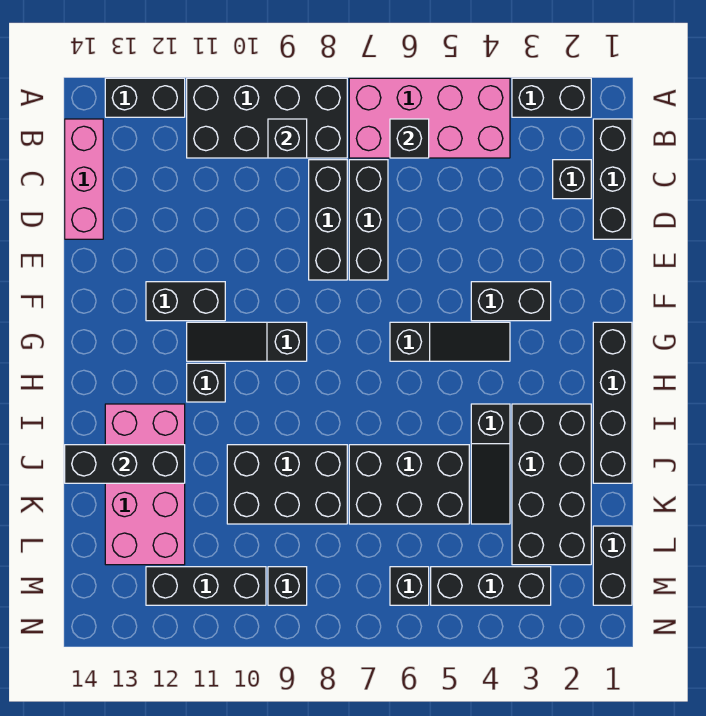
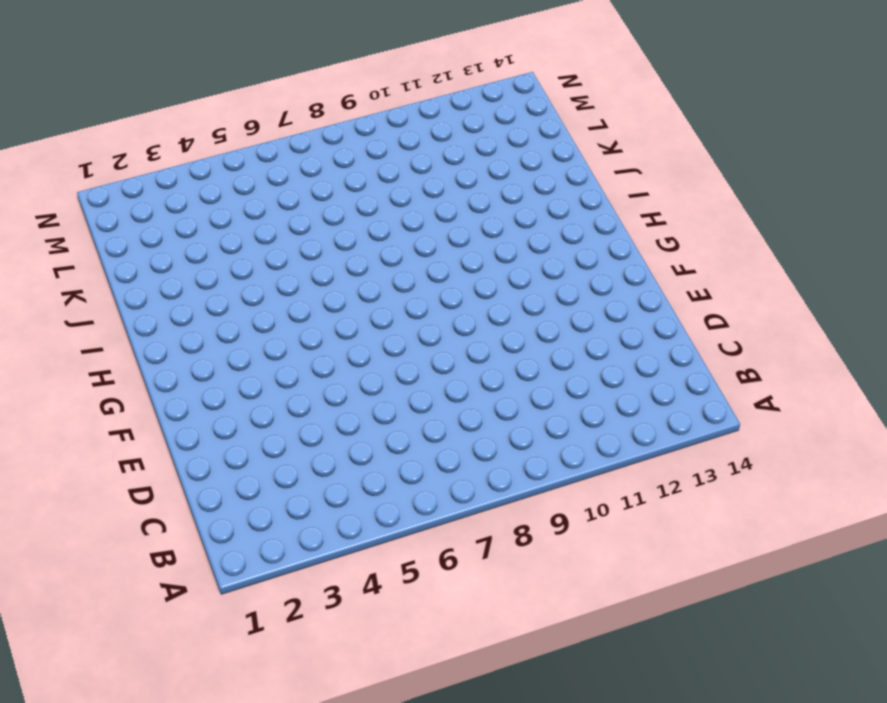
none -> black 1x2 brick [512,78,591,117]
none -> pink 2x4 brick [349,78,510,158]
none -> black 2x4 brick [187,78,347,158]

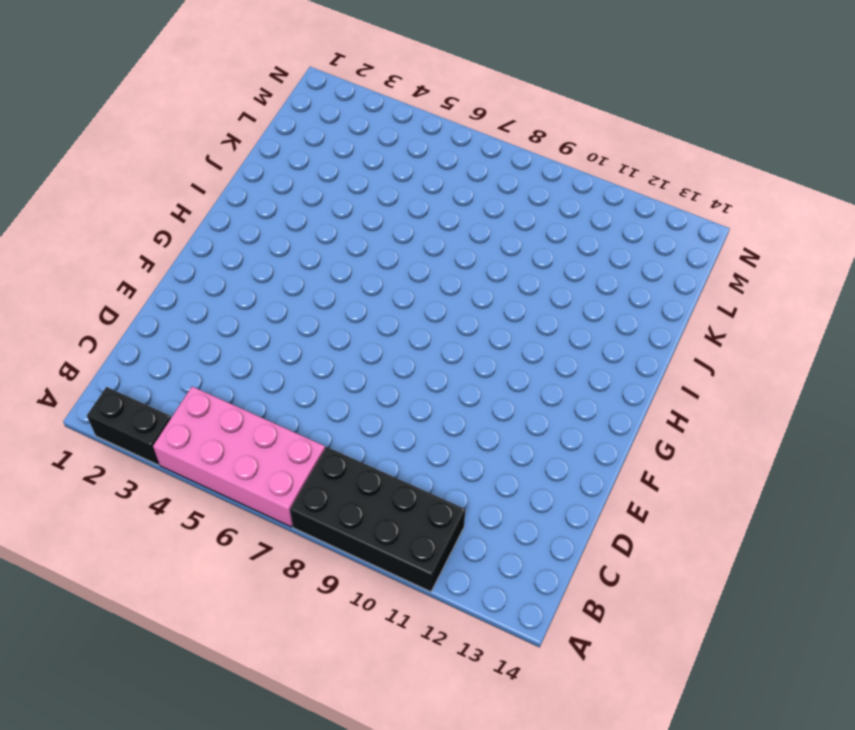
none -> black 1x2 brick [105,78,185,117]
none -> black 1x3 brick [593,119,632,239]
none -> pink 1x3 brick [65,119,103,239]

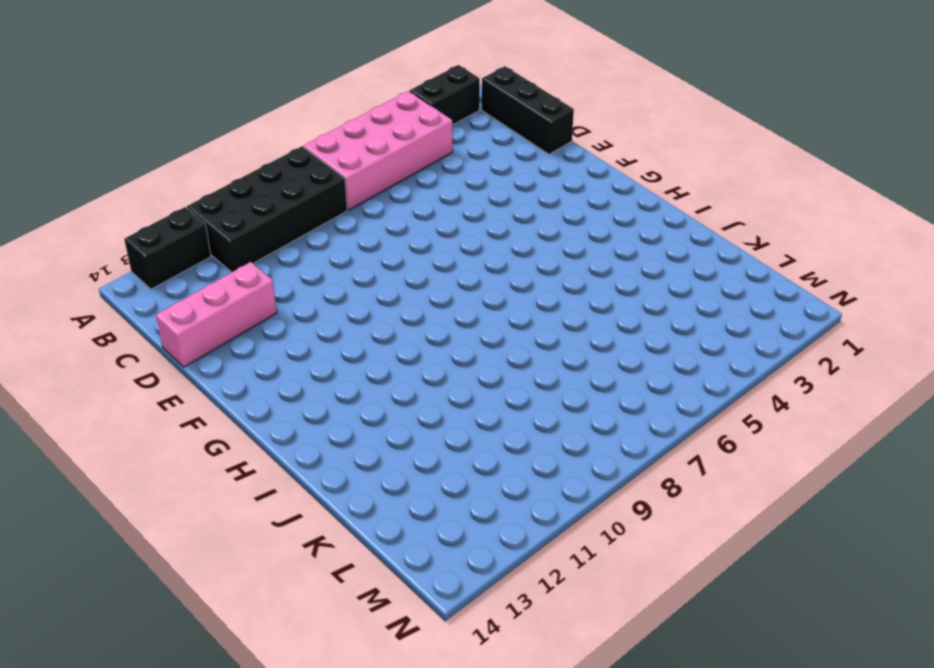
pink 1x3 brick [156,262,277,367] -> pink 1x3 brick turned to [65,119,103,239]
none -> black 1x1 brick [553,160,591,199]
none -> black 1x3 brick [349,160,388,280]
none -> black 1x3 brick [309,160,347,280]

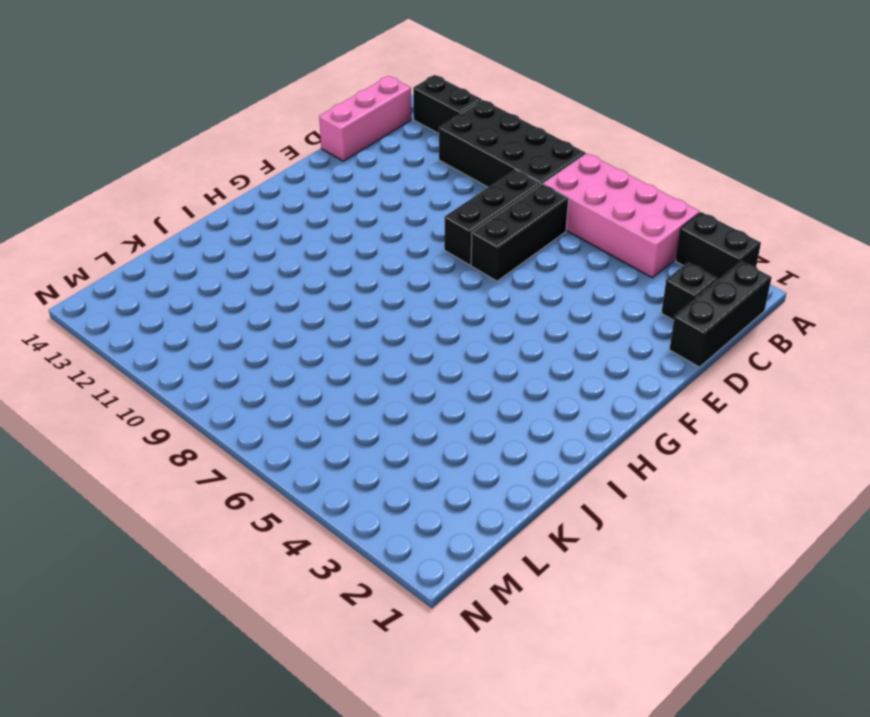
none -> black 1x2 brick [471,282,551,321]
none -> black 1x2 brick [146,282,225,321]
none -> black 1x4 brick [593,322,632,483]

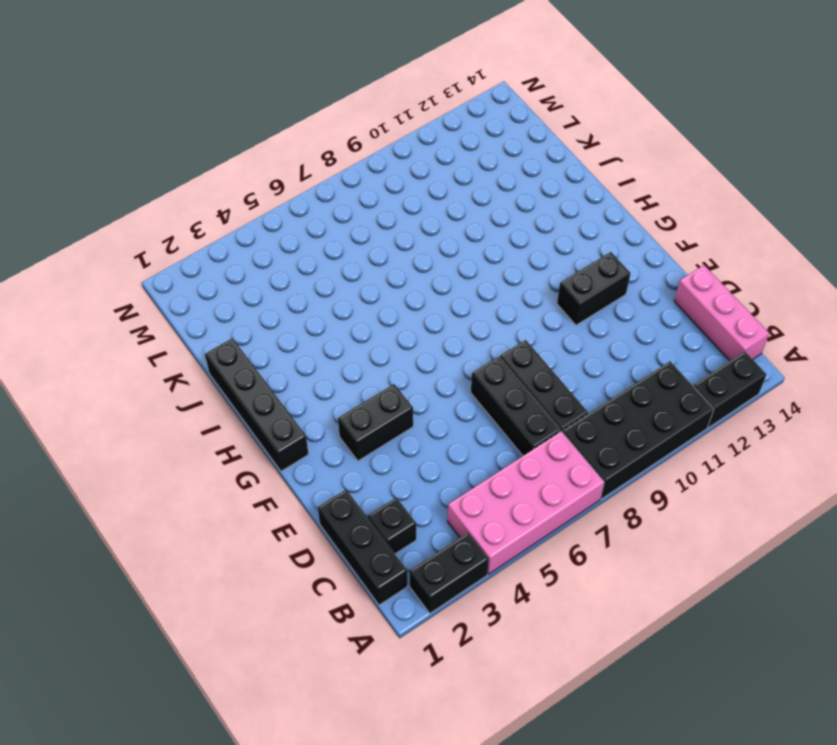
none -> black 1x3 slope [390,322,510,361]
none -> black 1x3 slope [187,322,307,361]
none -> black 1x1 brick [187,363,225,402]

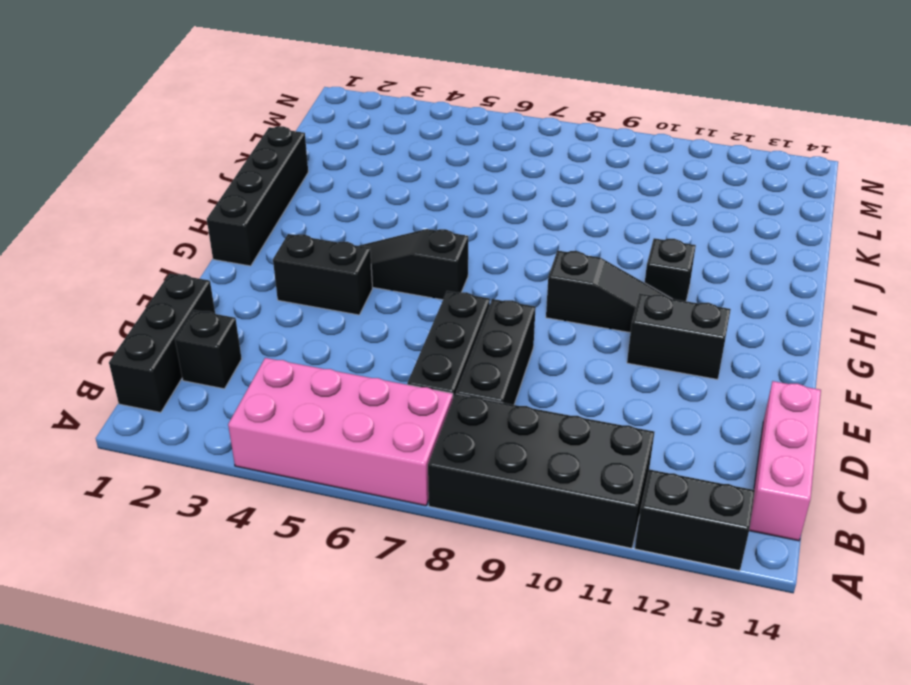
none -> black 1x2 brick [512,78,591,117]
none -> black 2x4 brick [512,404,591,565]
none -> black 1x3 slope [471,404,510,524]

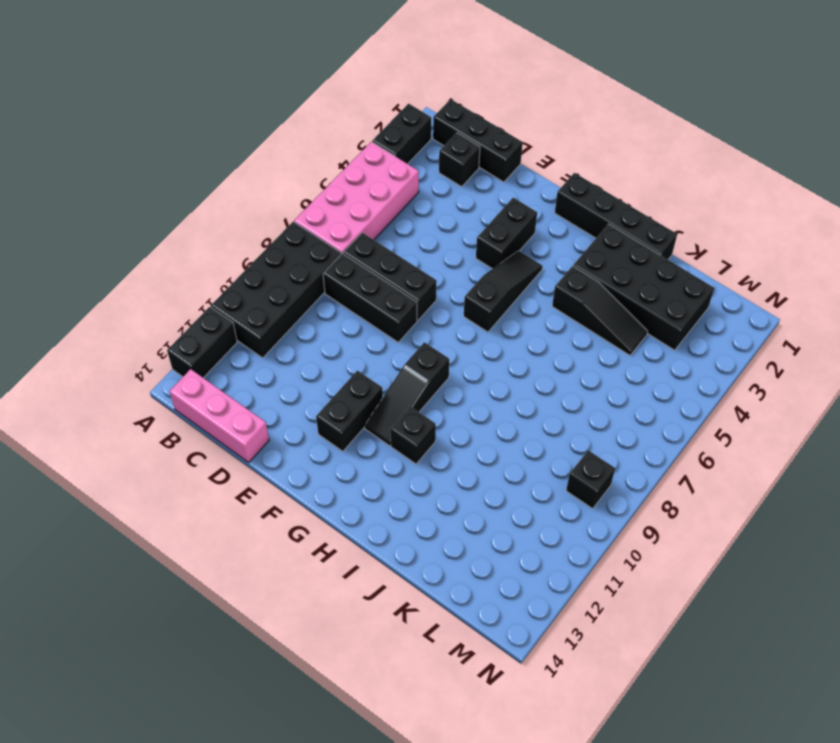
none -> pink 2x4 brick [105,404,185,565]
none -> black 2x3 brick [349,445,469,524]
none -> black 2x3 brick [227,445,347,524]

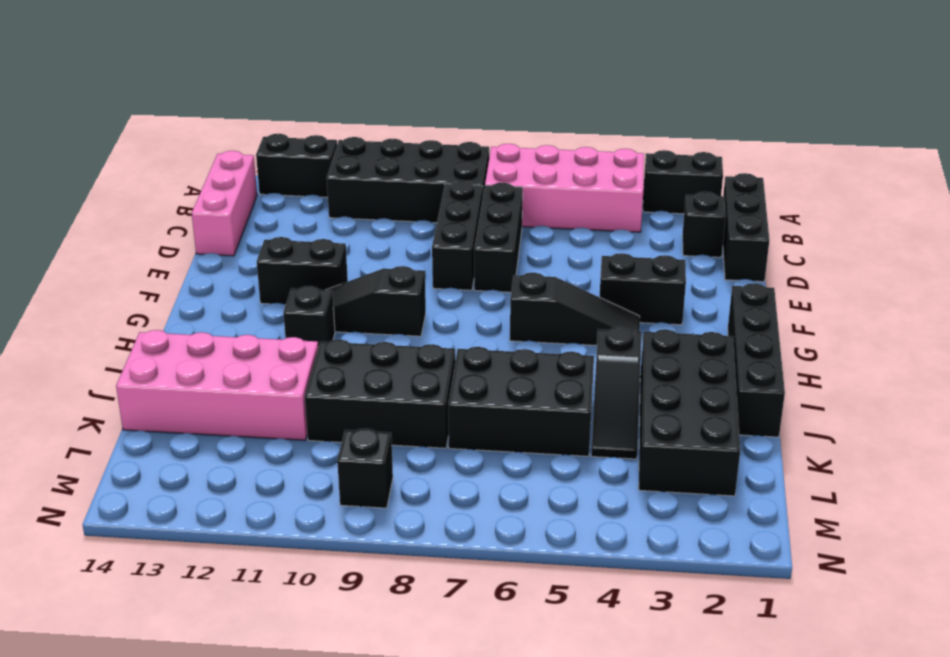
pink 2x4 brick [116,330,318,440] -> pink 2x4 brick turned to [105,404,185,565]
none -> black 1x2 brick [593,526,632,605]
none -> black 1x3 brick [431,567,551,605]
none -> black 1x1 brick [390,567,429,605]

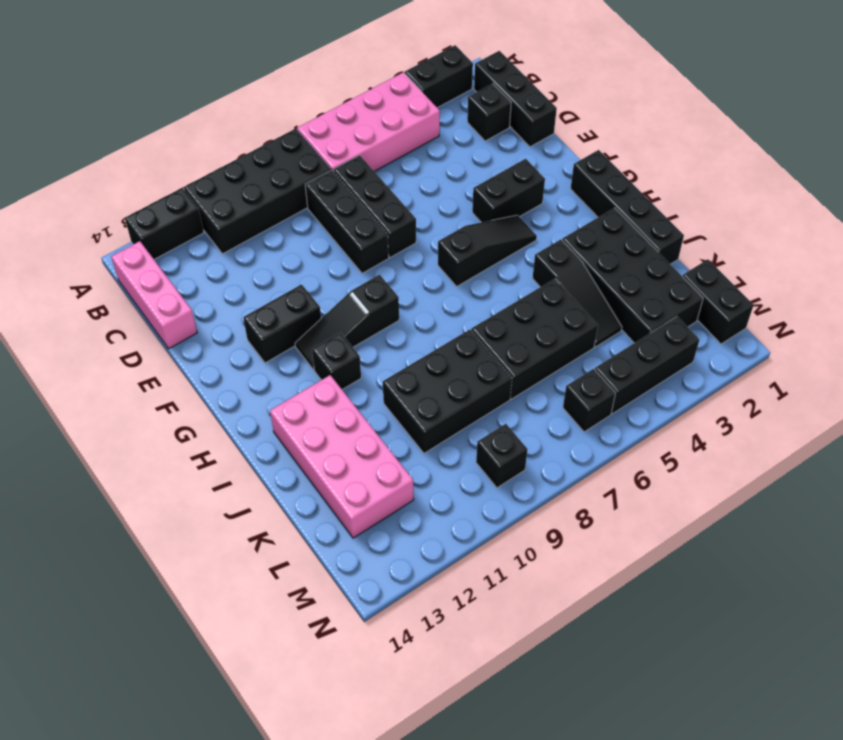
none -> black 1x3 brick [146,567,266,605]
none -> black 1x1 brick [390,119,429,158]
none -> black 1x1 brick [268,119,307,158]

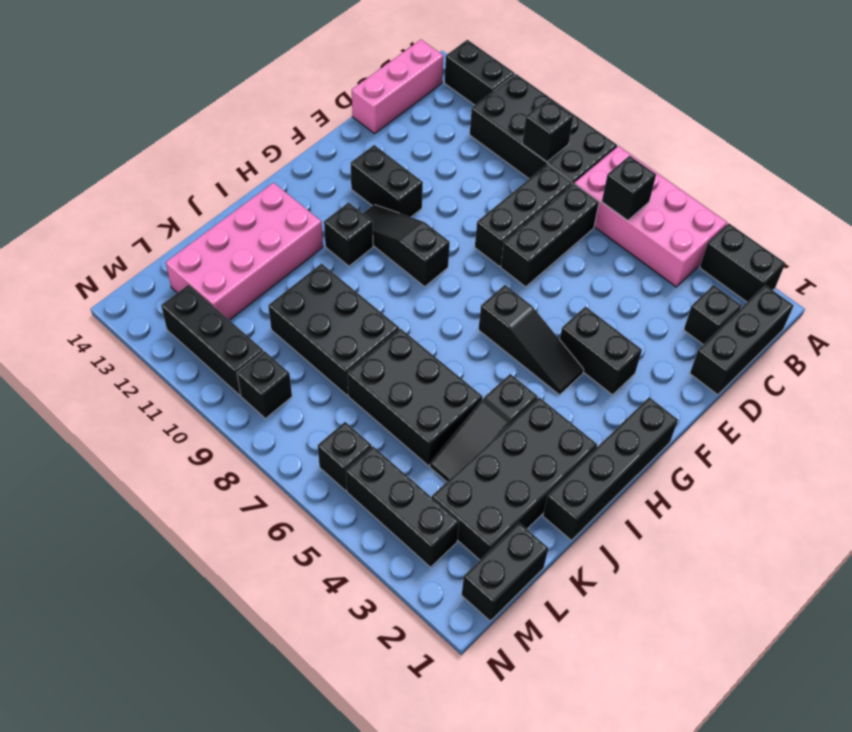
none -> black 1x3 brick [65,445,185,483]

